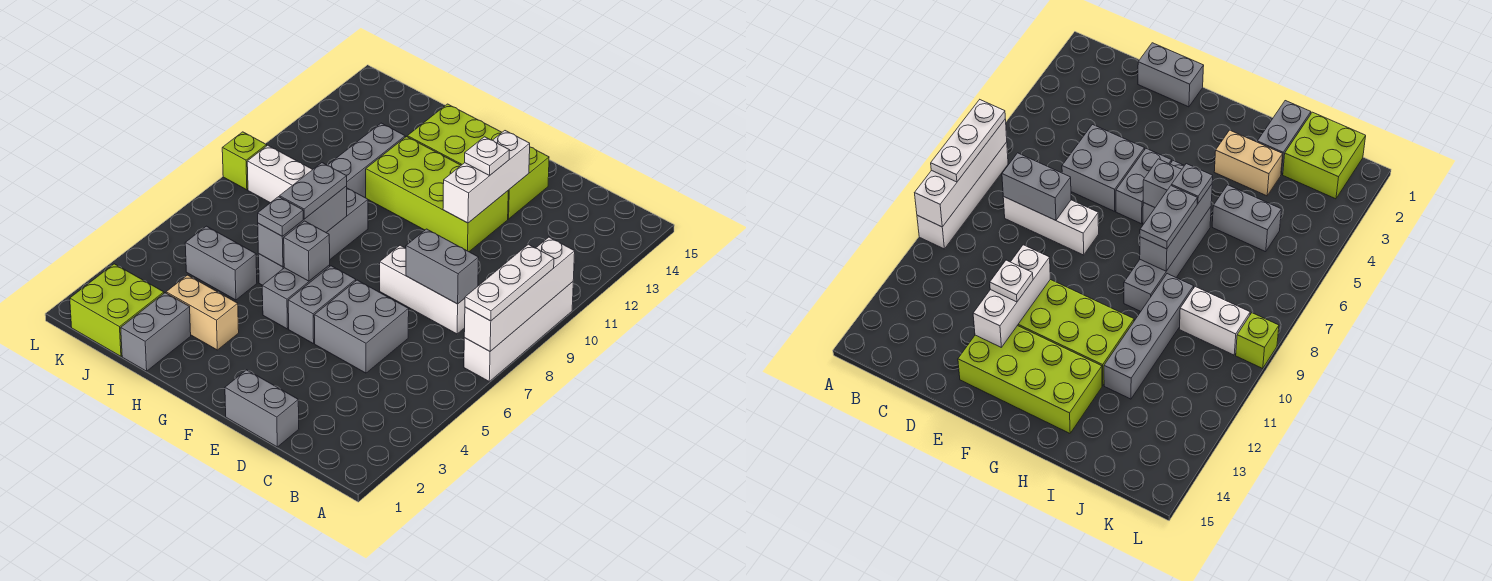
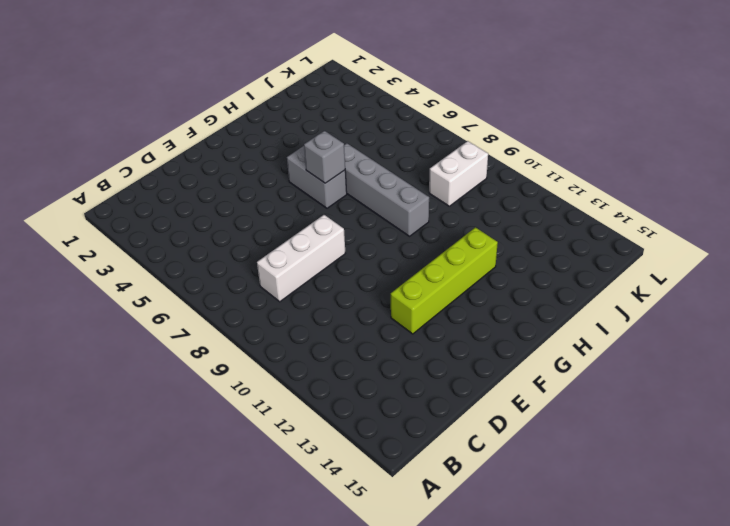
lime 1x4 brick [391,227,498,334] -> lime 2x4 brick [366,137,508,252]
none -> white 1x4 brick [464,282,573,381]
none -> grey 1x2 brick [225,370,299,447]
none -> grey 2x2 brick [314,280,409,373]

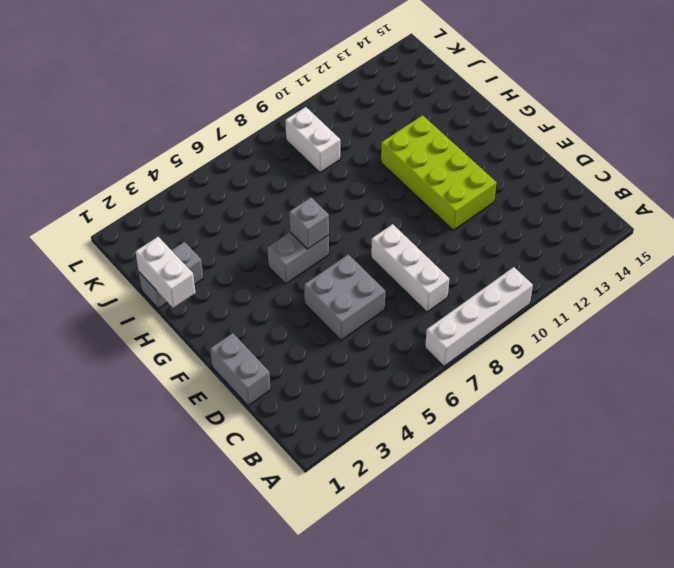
white 1x2 brick [135,237,196,308] -> none
none -> lime 2x4 brick [407,104,549,219]
none -> grey 1x2 brick [288,266,356,344]
none -> tan 1x2 brick [166,275,239,350]

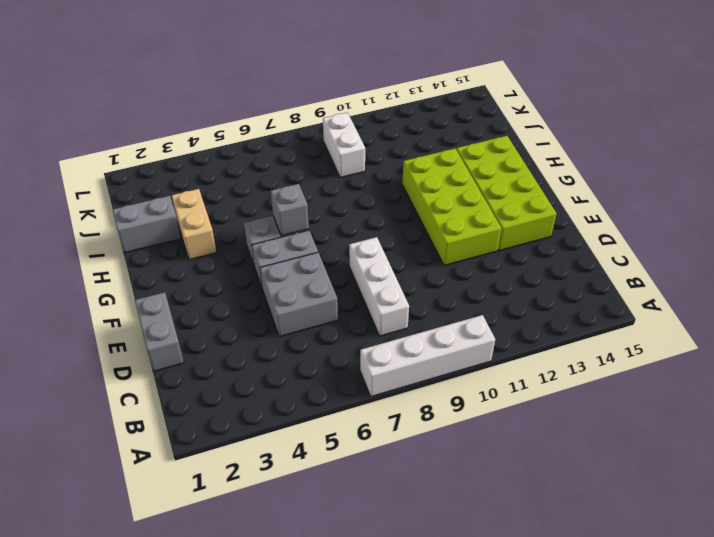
none -> grey 1x4 brick [258,188,368,285]
none -> grey 1x2 brick [185,226,257,300]
none -> grey 1x4 brick [328,123,405,197]

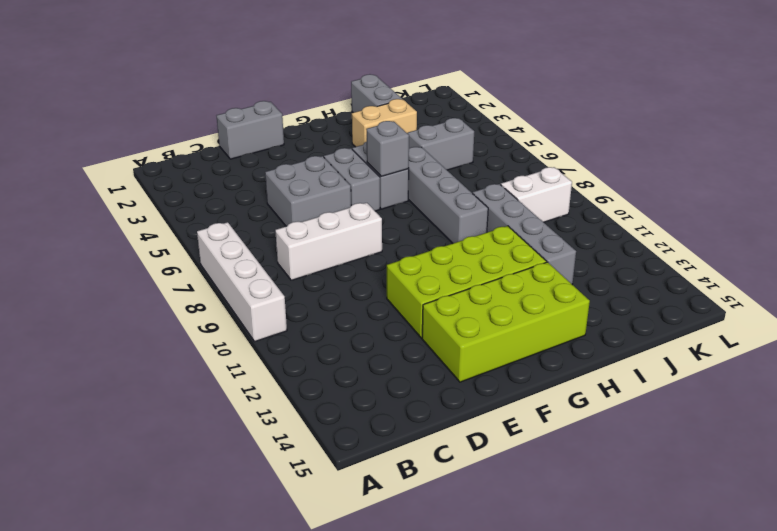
none -> lime 2x2 brick [70,264,164,356]
none -> lime 1x1 brick [222,132,267,190]
none -> white 1x4 brick [464,237,575,351]

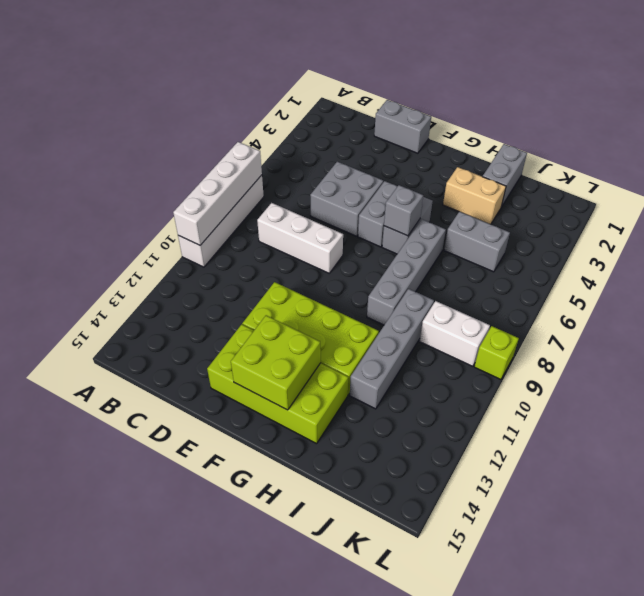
lime 2x2 brick [231,315,321,410] -> lime 2x2 brick moved to [70,264,164,356]
none -> grey 1x2 brick [406,229,479,304]
none -> white 1x3 brick [443,131,530,223]
none -> grey 1x3 brick [258,186,347,267]

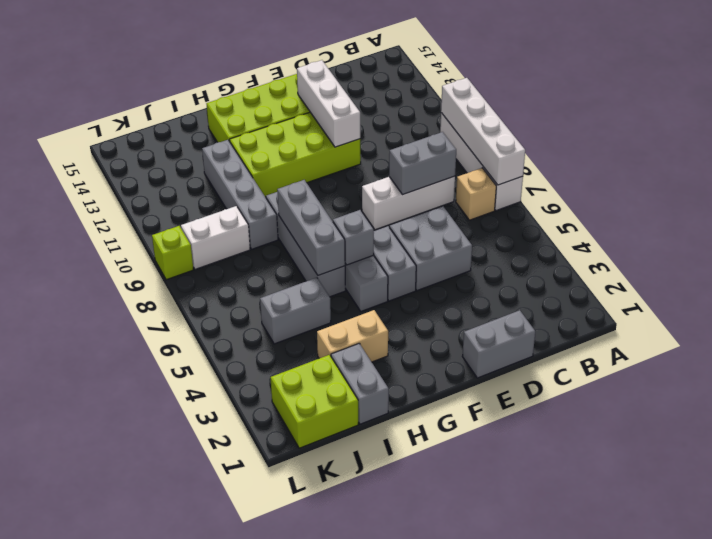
tan 1x1 brick [456,168,496,220] -> none
none -> white 1x3 plate [465,244,554,321]
none -> white 1x1 plate [465,137,510,176]
none -> grey 1x1 plate [258,197,303,236]

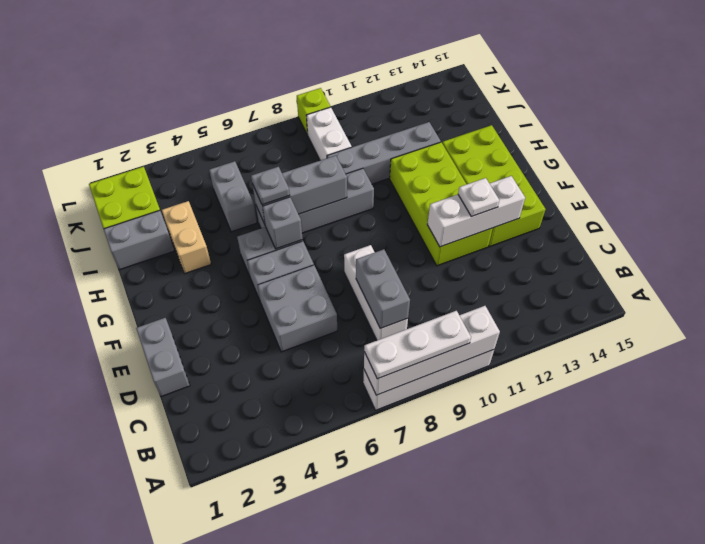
none -> grey 1x2 plate [280,163,347,219]

